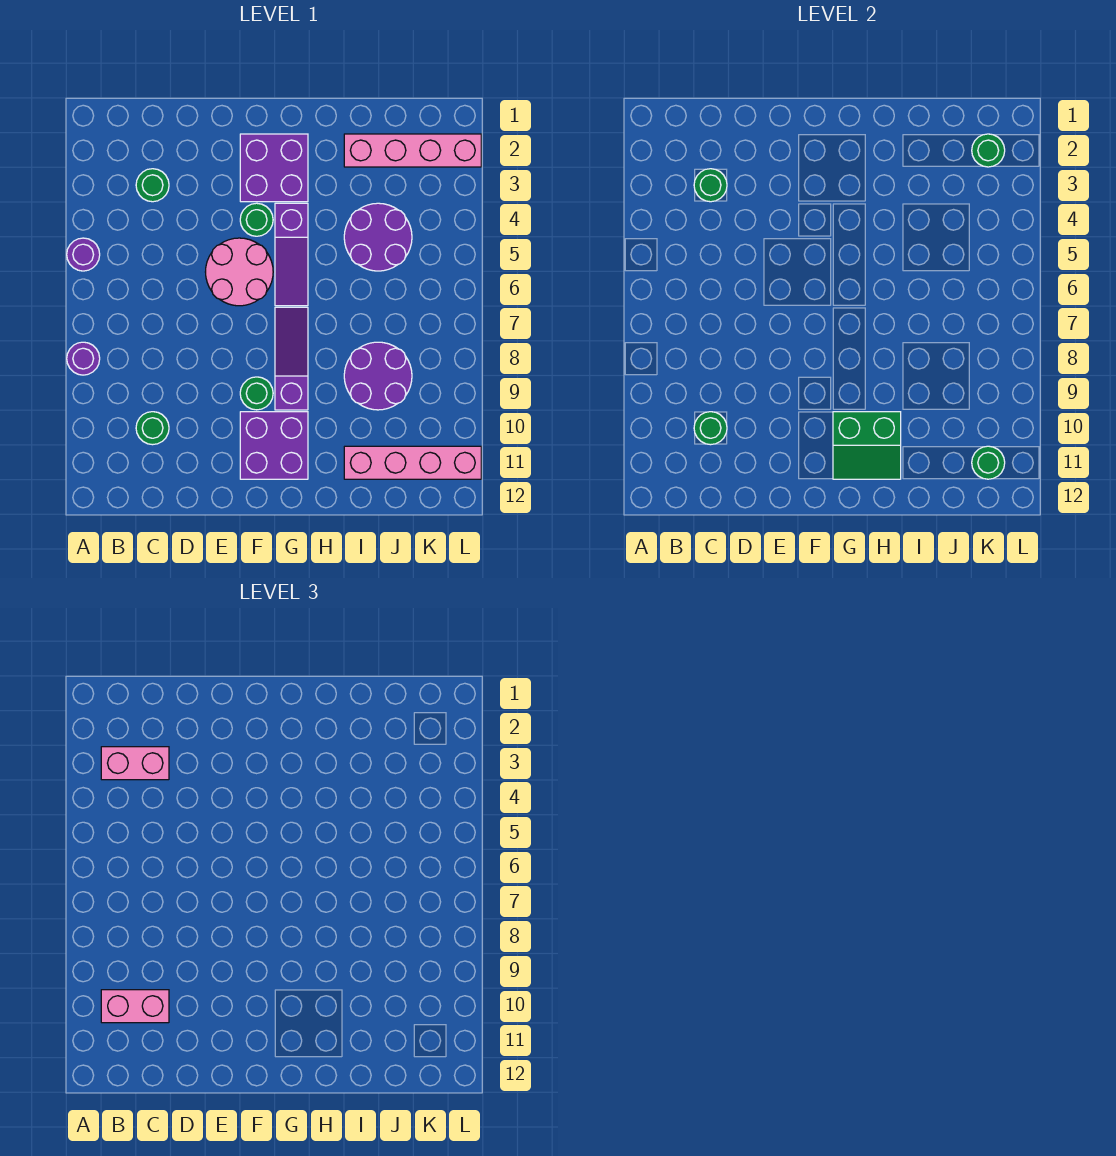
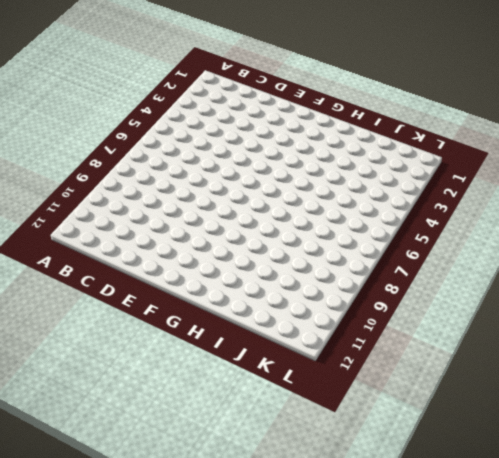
none -> purple 1x1 round brick [67,238,100,271]
none -> purple 1x1 round brick [67,342,100,375]
none -> green 1x1 round brick [136,169,169,202]

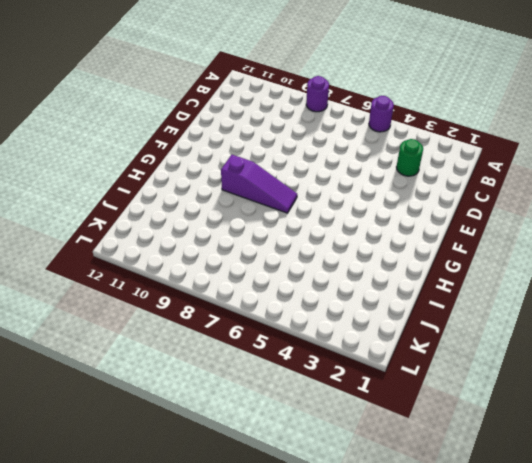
none -> green 1x1 round brick [136,412,169,445]
none -> pink 2x2 round brick [206,238,273,306]
none -> purple 2x2 brick [240,134,308,202]

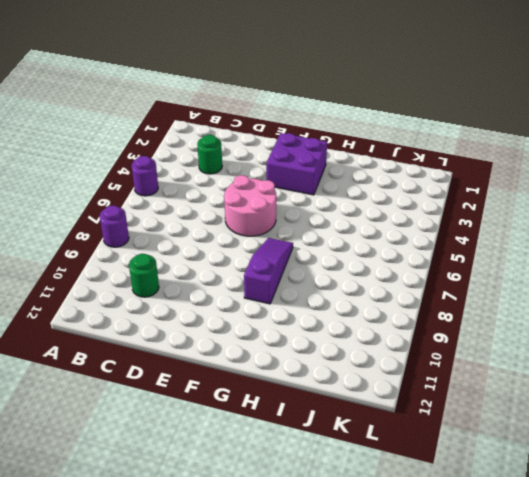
none -> green 1x1 round brick [240,203,273,236]
none -> green 1x1 round brick [240,377,273,410]
none -> purple 2x2 brick [240,412,308,479]

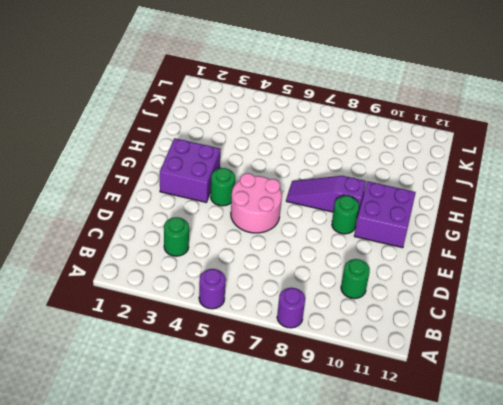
none -> purple 1x3 slope [275,203,308,306]
none -> pink 1x4 brick [344,134,481,167]
none -> purple 2x2 round brick [344,203,412,271]

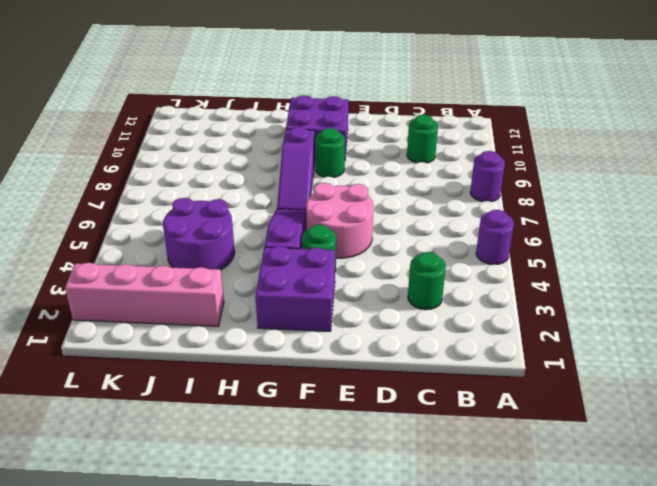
none -> purple 2x2 round brick [344,342,412,410]
none -> pink 1x4 brick [344,446,481,479]
none -> green 1x1 round brick [694,169,727,202]

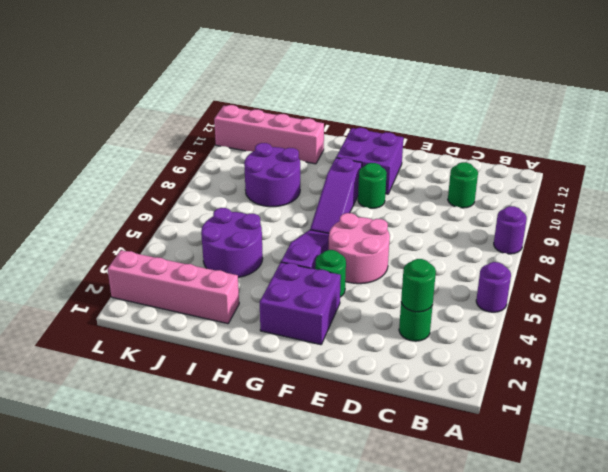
none -> green 1x1 round brick [694,412,727,445]
none -> green 2x2 slope [833,412,901,479]
none -> green 1x1 round brick [972,134,1005,167]

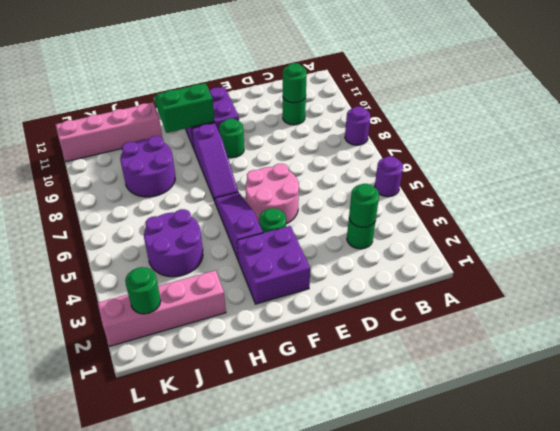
none -> green 1x1 round brick [972,446,1005,479]
none -> pink 1x2 brick [101,747,169,780]
none -> pink 1x2 brick [101,990,169,1023]

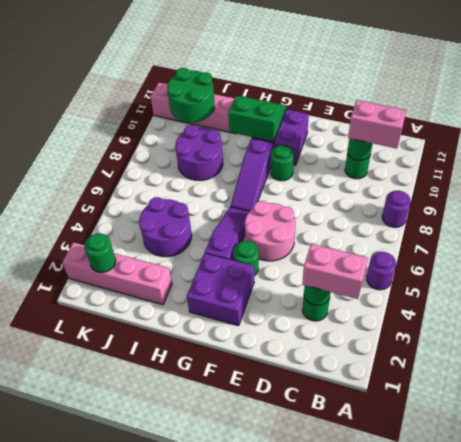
green 2x2 round brick [167,68,215,123] -> green 1x1 round brick [972,446,1005,479]

